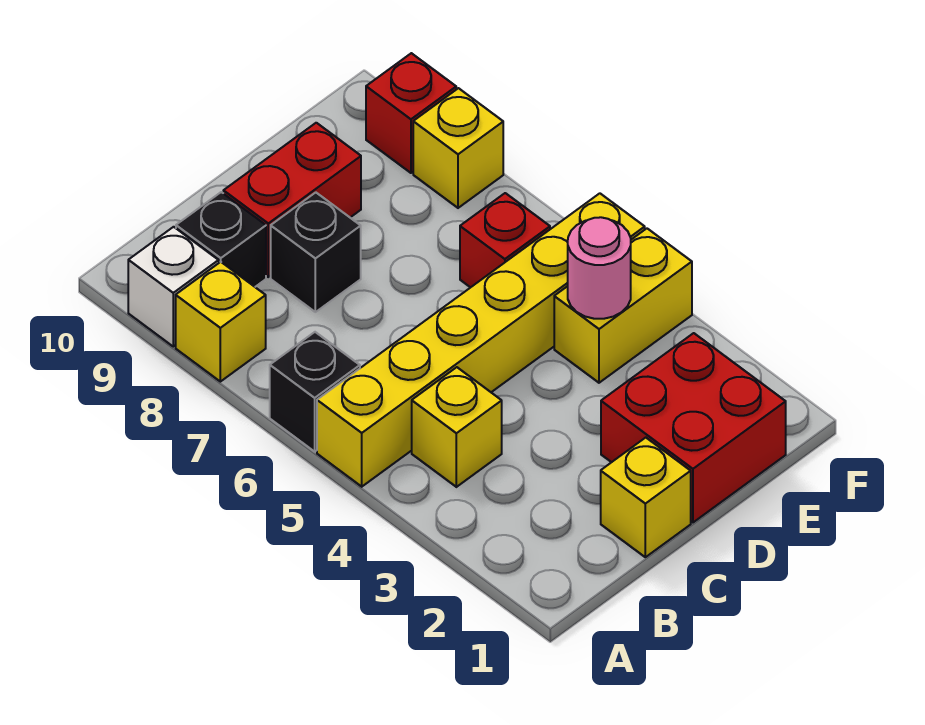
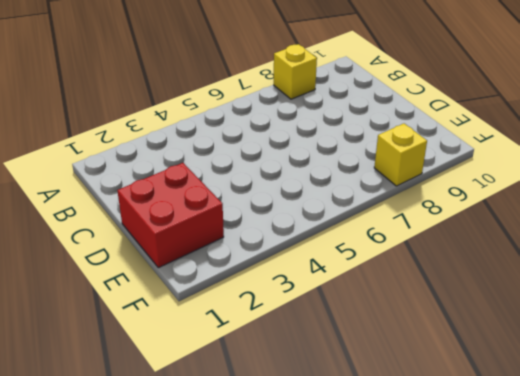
none -> yellow 1x6 brick [317,193,645,487]
none -> black 1x1 brick [270,332,360,452]
none -> white 1x1 brick [128,227,219,346]

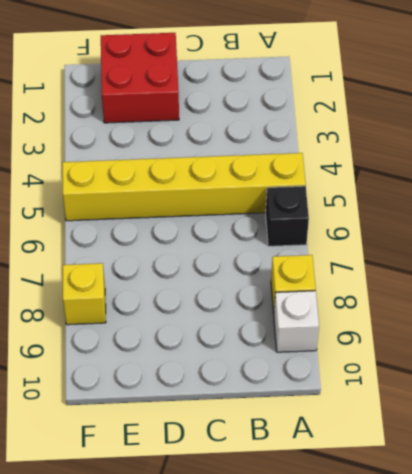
none -> yellow 1x1 brick [412,367,502,487]
none -> black 1x1 brick [176,192,266,287]
none -> yellow 1x1 brick [601,438,691,557]

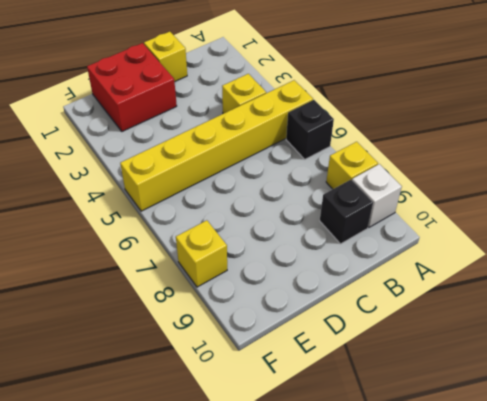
none -> black 1x1 brick [271,193,361,312]
none -> red 1x2 brick [223,123,361,277]
none -> yellow 1x2 brick [554,229,692,383]

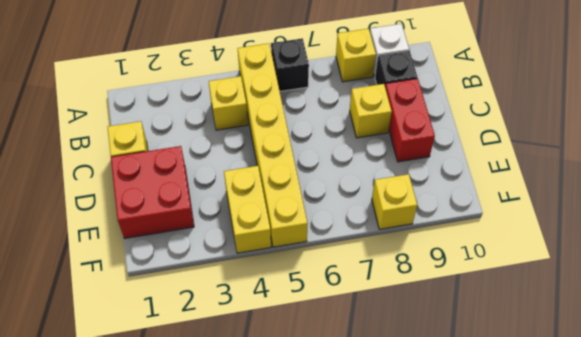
yellow 1x1 brick [350,84,392,138] -> black 1x1 brick [271,193,361,312]
none -> red 1x1 brick [460,193,550,287]
none -> red 1x1 brick [366,53,456,173]
none -> pink 1x1 round brick [568,217,631,319]

